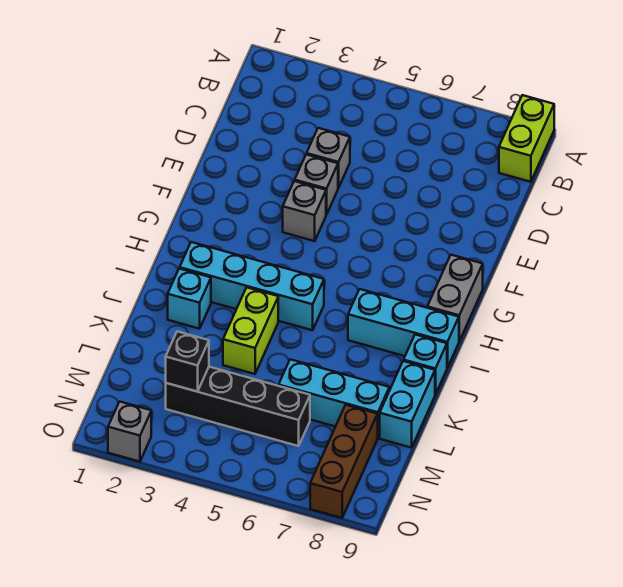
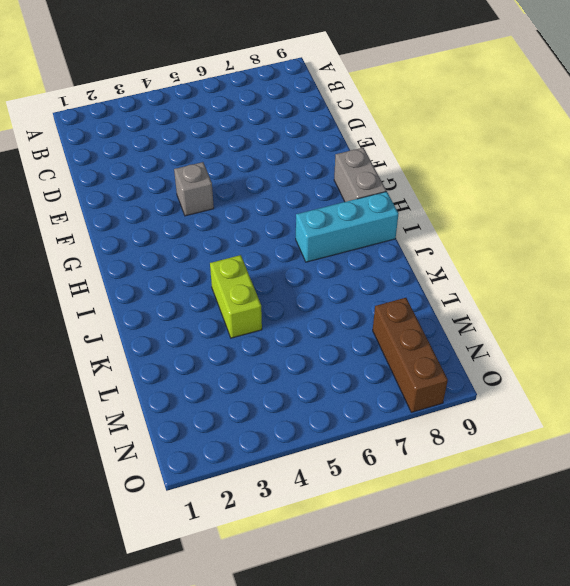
none -> lime 1x2 brick [499,95,554,182]
none -> grey 1x1 brick [307,128,350,188]
none -> grey 1x1 brick [295,154,338,215]

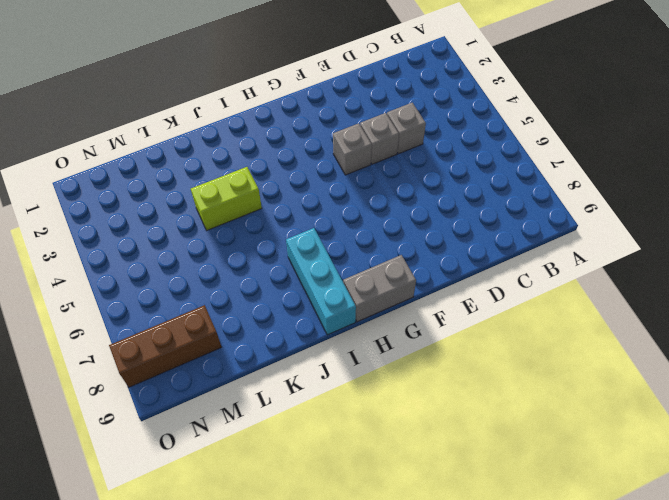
none -> lime 1x2 brick [499,95,554,182]
none -> cyan 1x4 brick [180,242,324,330]
none -> cyan 1x1 brick [168,269,211,329]

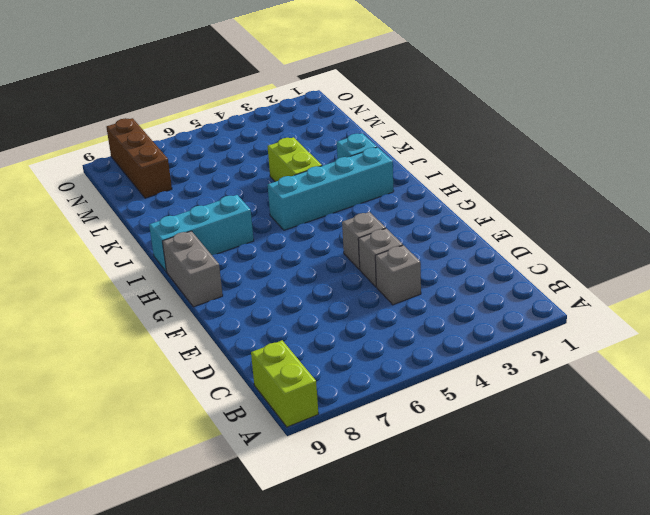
none -> cyan 1x1 brick [404,334,447,395]
none -> cyan 1x2 brick [380,361,435,448]
none -> cyan 1x3 brick [279,359,389,437]

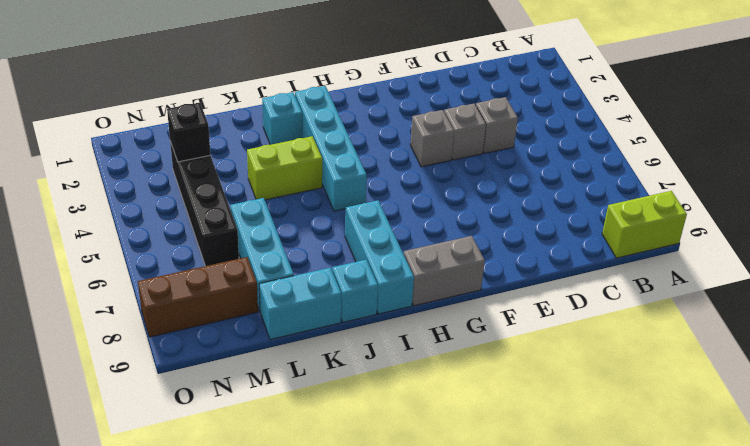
none -> grey 1x1 brick [108,402,151,462]

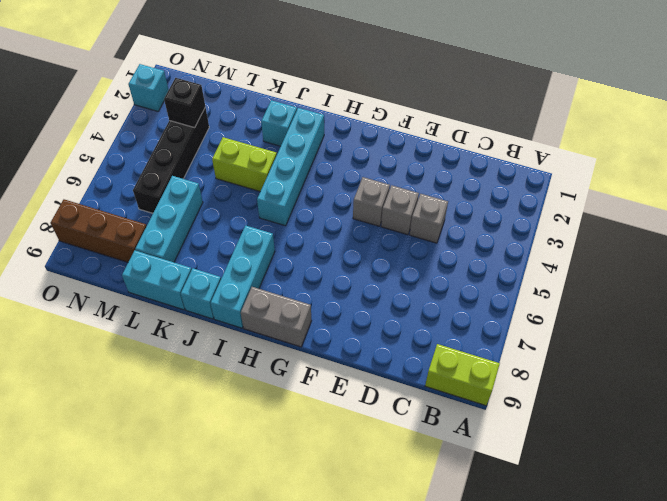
cyan 1x1 brick [128,64,168,111] -> grey 1x1 brick [108,402,151,462]

